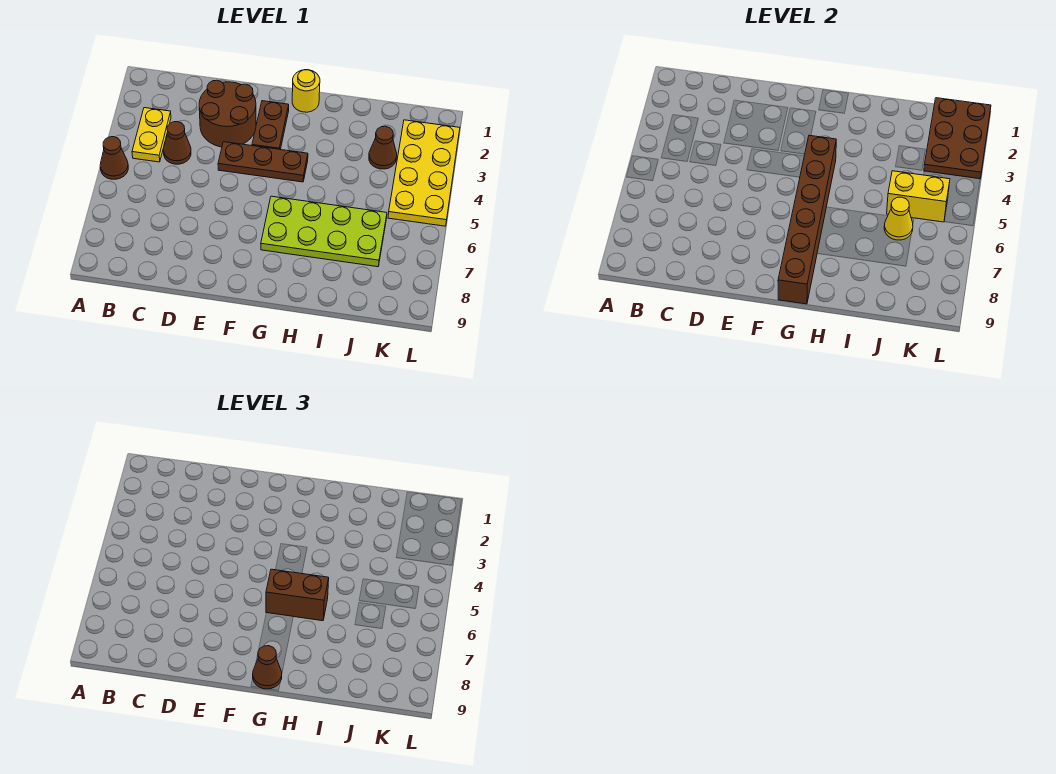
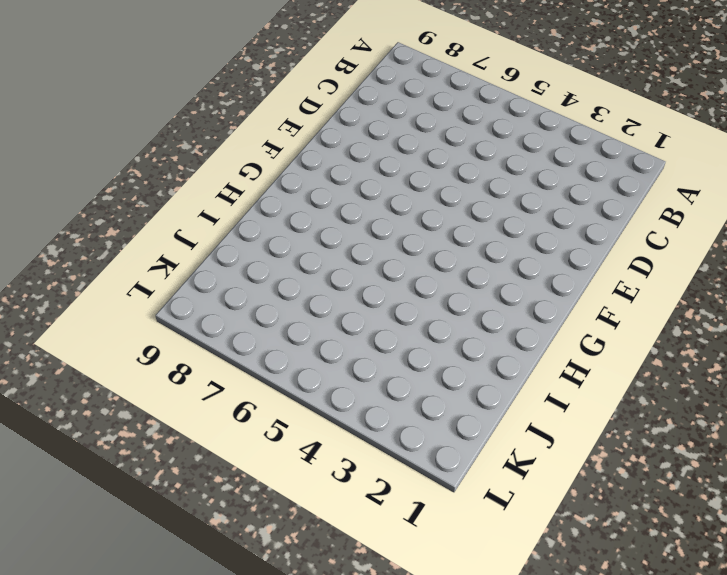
none -> brown 1x1 cone [100,137,128,179]
none -> yellow 1x2 plate [132,108,171,162]
none -> brown 1x1 cone [164,122,191,164]

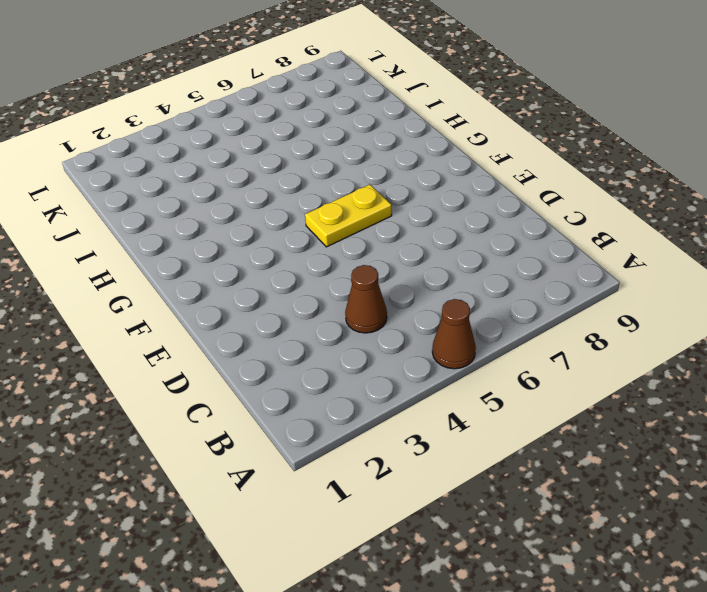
yellow 1x2 plate [305,185,392,247] -> yellow 1x2 plate moved to [132,108,171,162]
none -> brown 2x2 round brick [199,80,256,147]
none -> brown 1x3 plate [218,142,308,182]
none -> brown 1x2 plate [252,101,289,150]

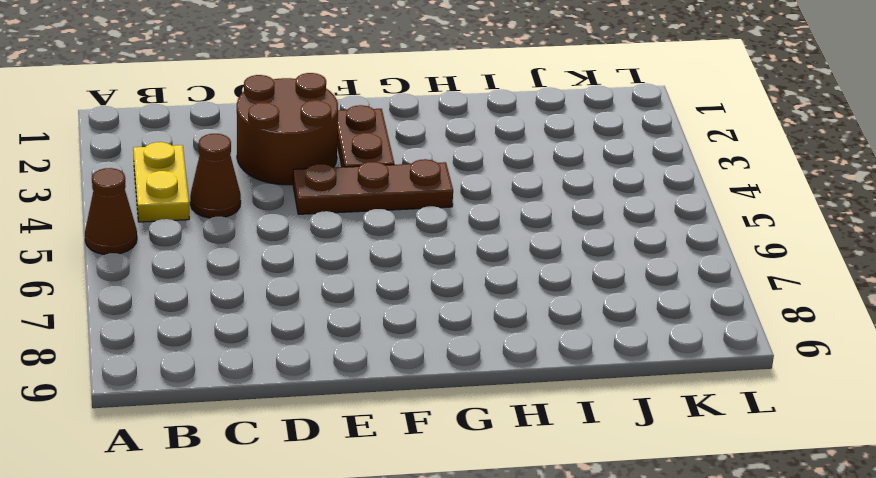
none -> yellow 1x1 round brick [292,70,320,112]
none -> lime 2x4 plate [261,196,387,267]
none -> brown 1x1 cone [369,126,397,169]

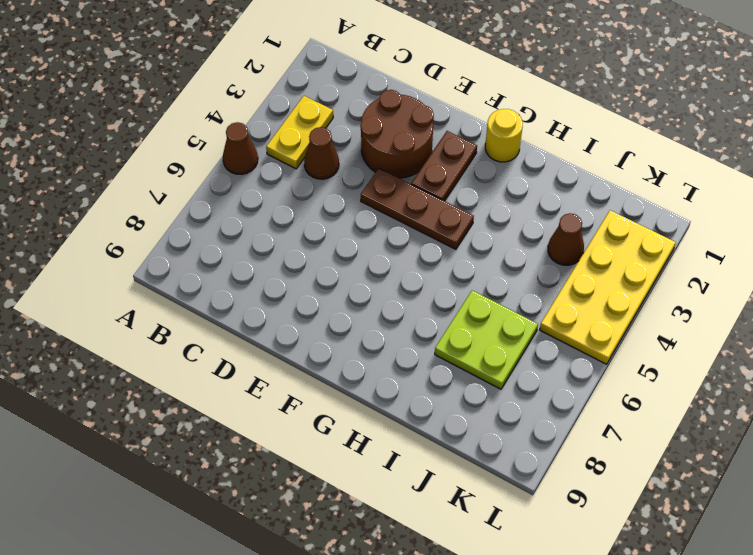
lime 2x2 plate [435,290,538,389] -> lime 2x4 plate [261,196,387,267]
none -> brown 1x6 brick [778,135,836,304]
none -> yellow 1x2 brick [887,171,950,222]
none -> yellow 1x1 cone [884,197,913,240]

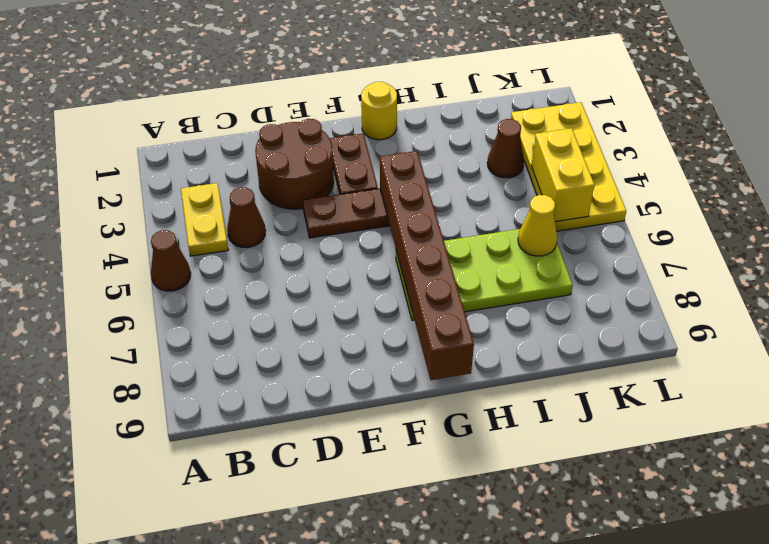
yellow 1x2 brick [531,128,595,222] -> yellow 1x2 brick turned to [887,171,950,222]
none -> brown 2x3 plate [924,98,991,179]
none -> brown 1x2 brick [266,569,329,621]
none -> brown 1x1 cone [253,646,282,689]

